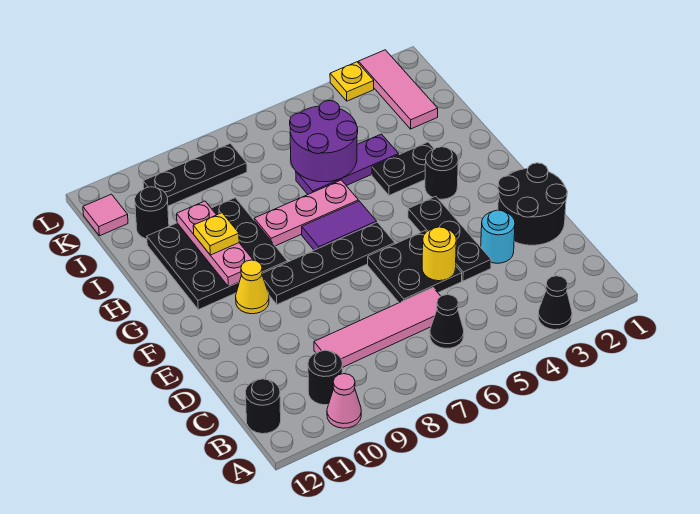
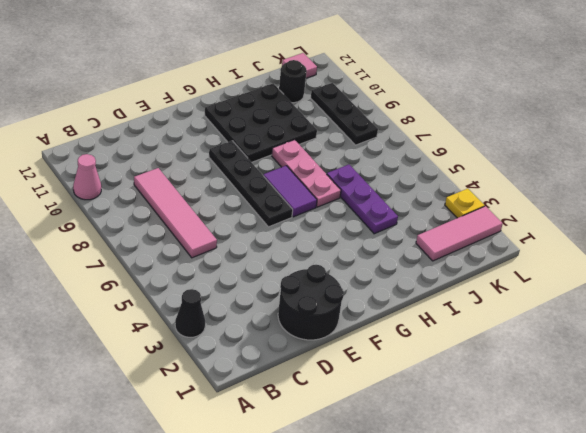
none -> black 1x1 cone [430,295,464,348]
none -> black 1x1 round brick [308,350,342,405]
none -> black 1x1 round brick [245,379,281,434]

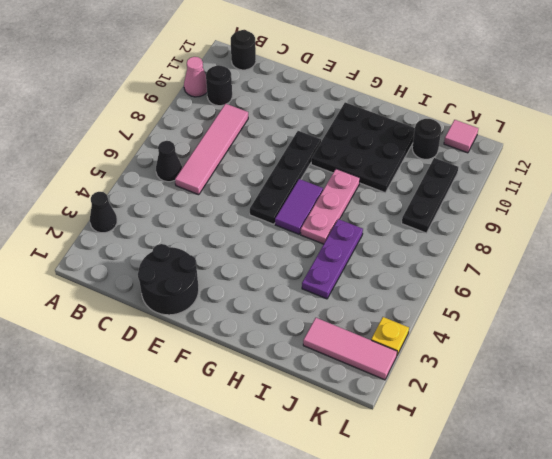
none -> cyan 1x1 round brick [481,210,515,263]
none -> black 1x3 plate [408,196,491,281]
none -> black 2x2 plate [368,231,462,303]

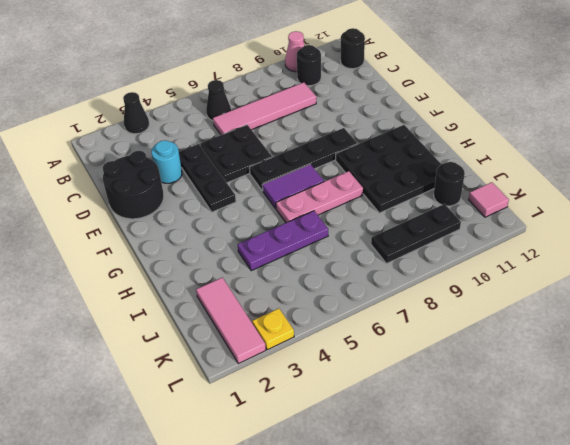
none -> yellow 1x1 cone [236,260,269,314]
none -> black 1x1 round brick [425,147,458,199]
none -> black 1x2 plate [372,142,434,195]

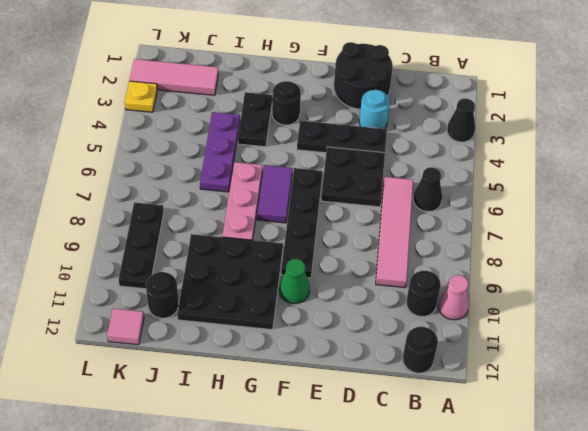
green 1x1 cone [279,259,310,304] -> yellow 1x1 cone [236,260,269,314]
none -> yellow 1x1 round brick [422,227,456,281]
none -> pink 1x3 plate [177,201,253,287]
none -> purple 2x2 round brick [290,100,358,182]

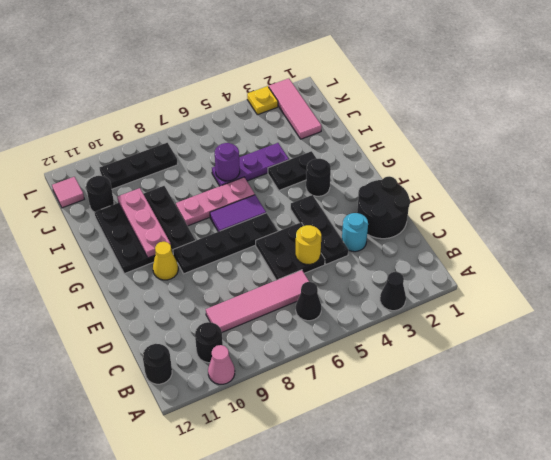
purple 1x1 round brick [215,143,240,181] -> purple 2x2 round brick [290,100,358,182]
none -> yellow 1x1 plate [193,213,239,255]

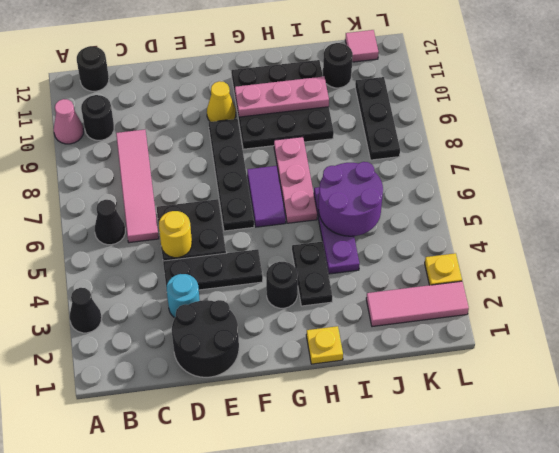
yellow 1x1 plate [306,326,343,364] -> yellow 1x1 plate moved to [193,213,239,255]

